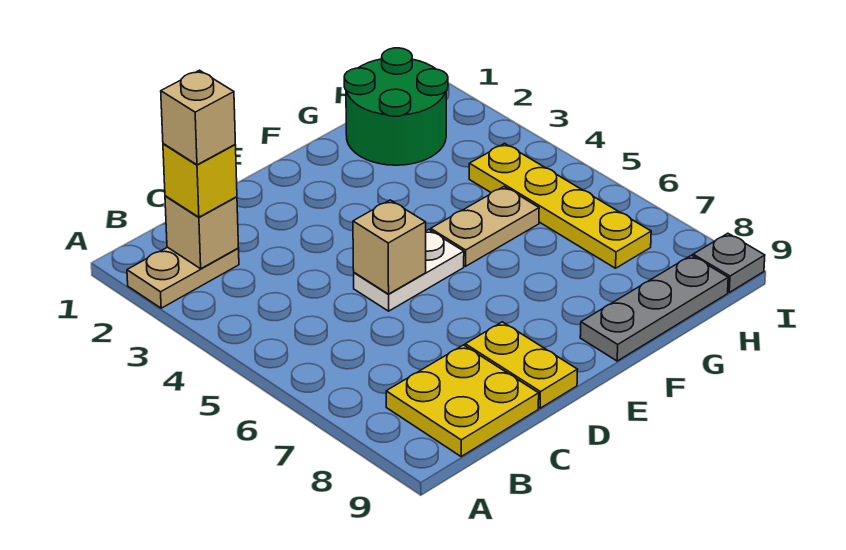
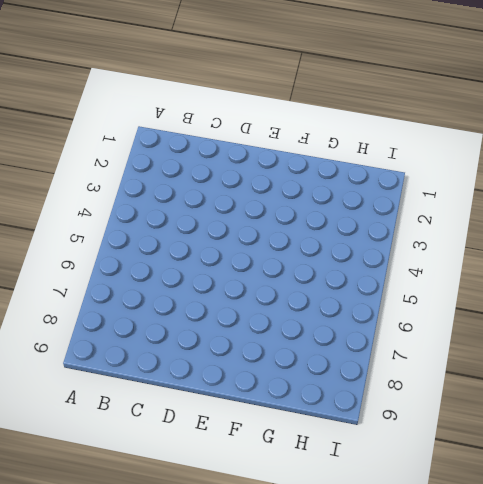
none -> tan 1x2 plate [127,247,239,308]
none -> yellow 2x2 plate [386,345,539,457]
none -> white 1x2 plate [354,230,464,311]

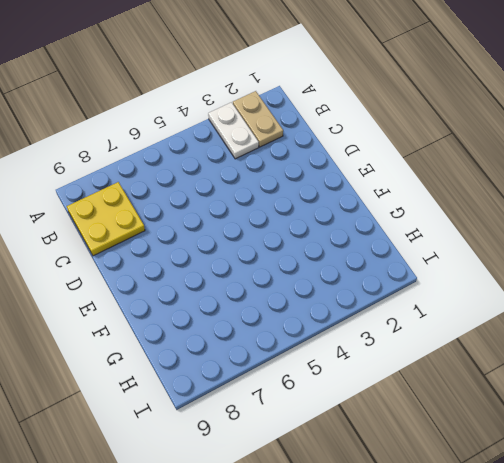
white 1x2 plate [208,102,259,159] -> white 1x2 plate moved to [354,230,464,311]
none -> yellow 1x2 plate [465,322,578,408]
none -> tan 1x2 plate [431,187,539,266]
none -> grey 1x3 plate [580,255,728,361]

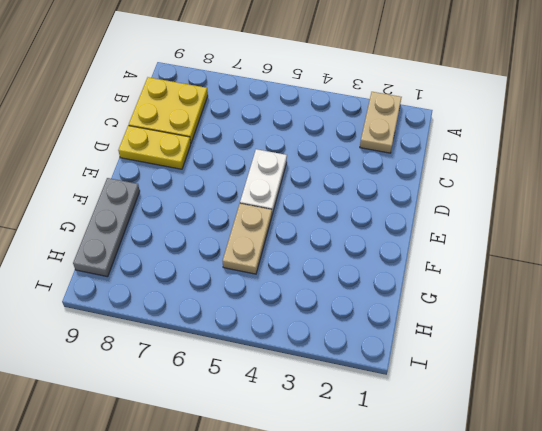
none -> green 2x2 round brick [344,48,448,165]
none -> yellow 1x4 plate [469,143,651,268]
none -> grey 1x1 plate [693,233,765,292]

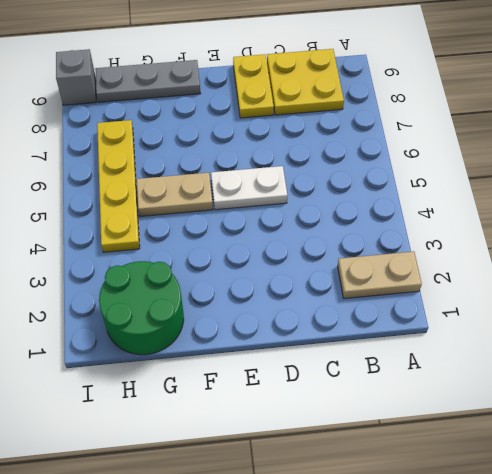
grey 1x1 brick [56,49,96,105] -> grey 1x1 plate [693,233,765,292]
none -> tan 1x1 brick [165,196,239,269]
none -> tan 1x1 brick [353,200,426,294]
none -> yellow 1x1 brick [163,144,237,217]

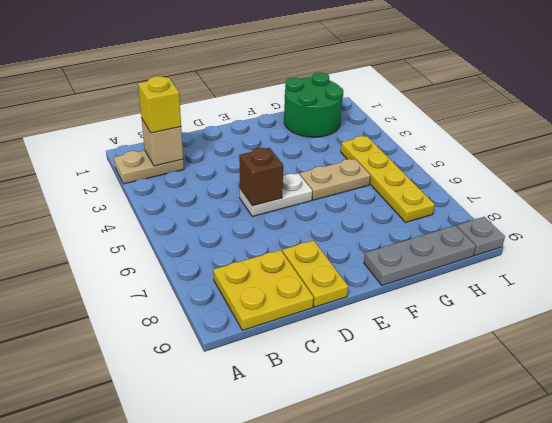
brown 1x1 brick [239,148,283,206] -> tan 1x1 brick [353,200,426,294]
none -> tan 1x1 brick [161,70,235,165]

